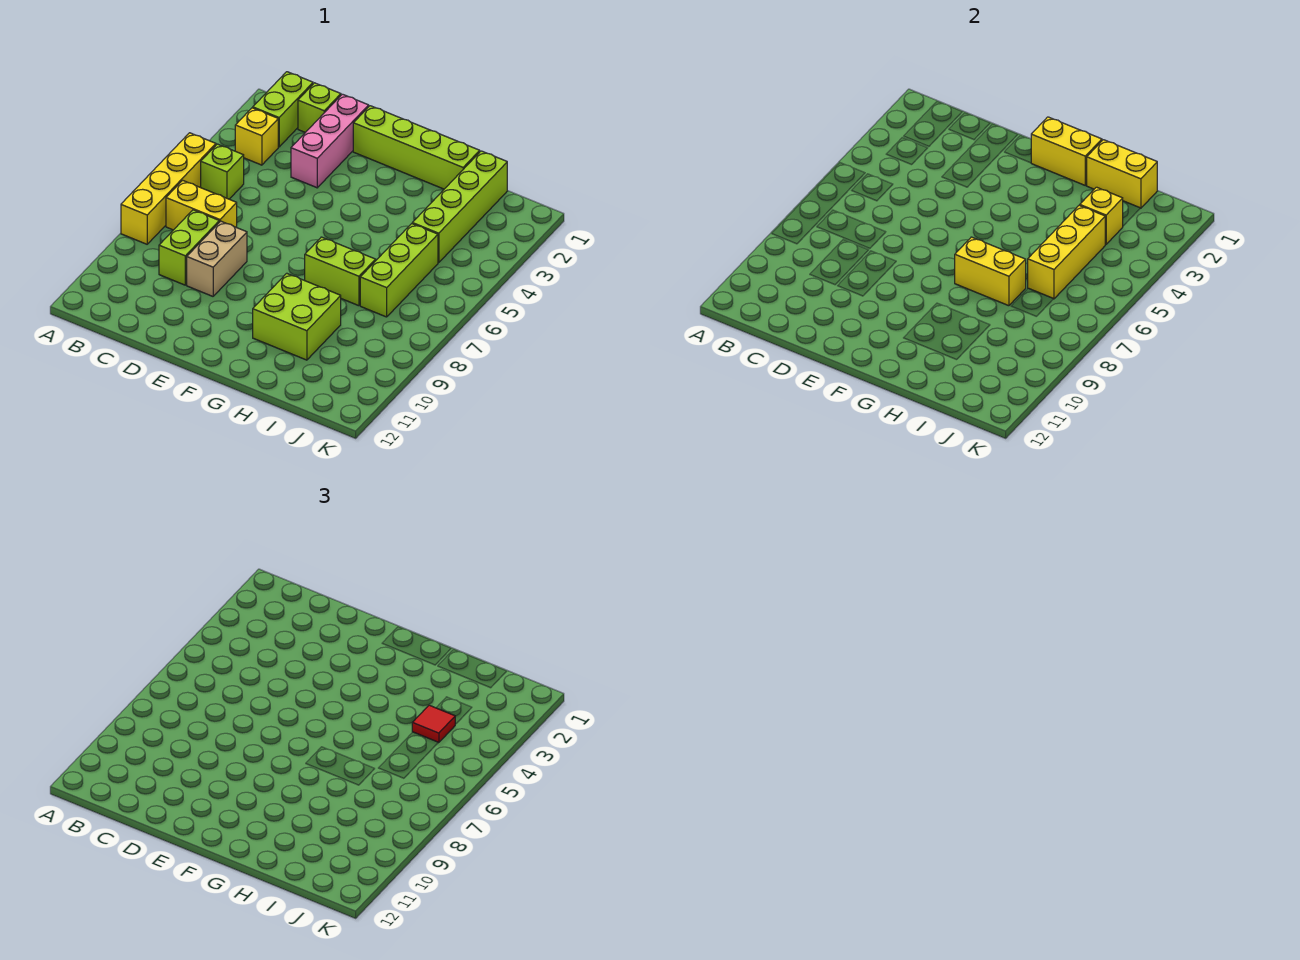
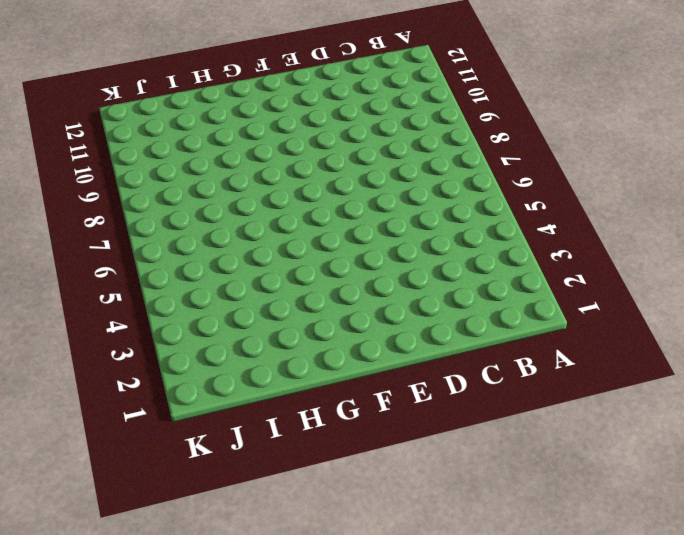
none -> yellow 1x4 brick [121,133,216,244]
none -> lime 1x2 brick [253,72,313,147]
none -> yellow 1x1 brick [235,108,278,165]

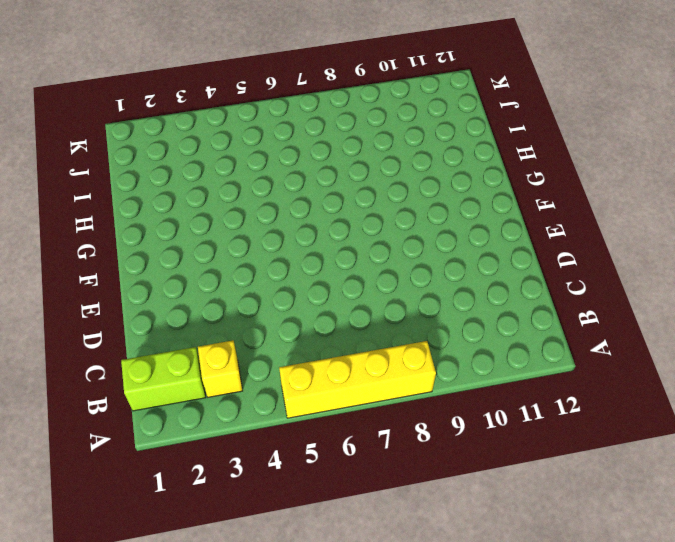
none -> lime 1x1 brick [201,144,244,199]
none -> yellow 1x2 brick [166,180,237,230]
none -> lime 1x1 brick [298,83,341,132]

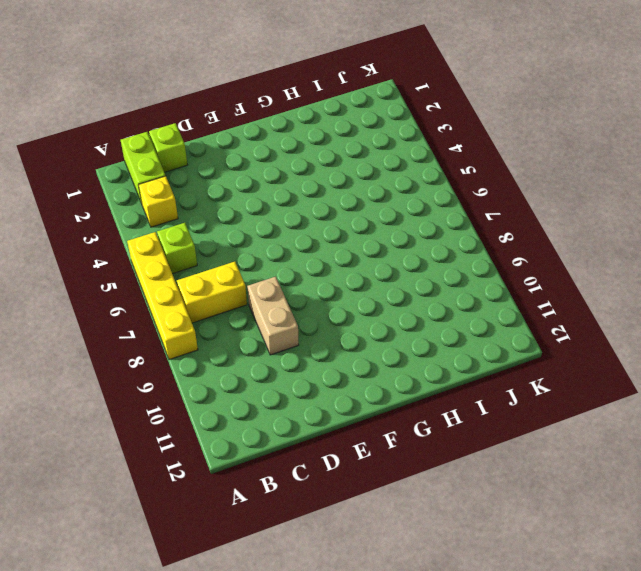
none -> lime 1x2 brick [159,210,219,285]
none -> pink 1x3 brick [291,94,369,188]
none -> lime 1x4 brick [353,106,480,189]

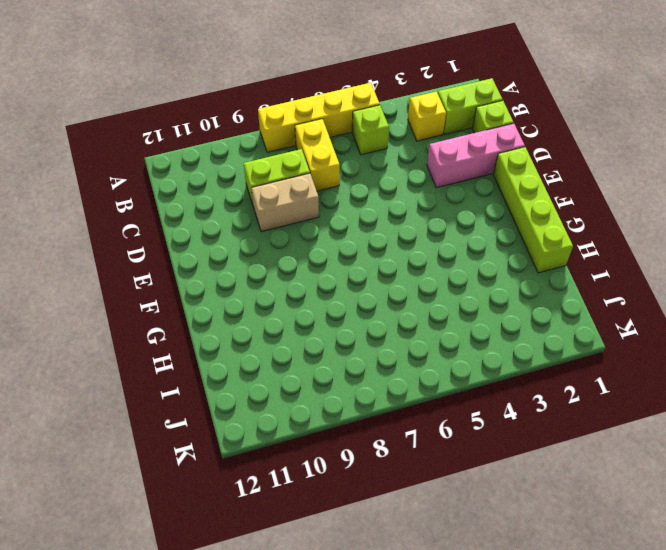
none -> lime 1x2 brick [305,237,376,306]
none -> lime 2x2 brick [253,273,341,360]
none -> lime 1x4 brick [412,151,507,263]

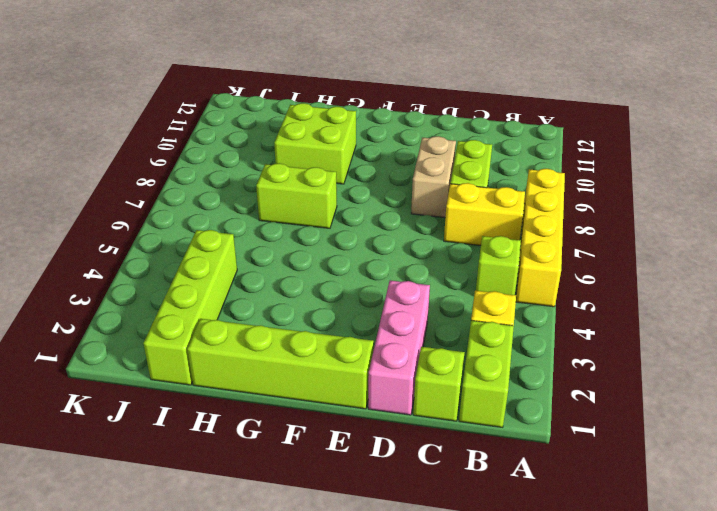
none -> lime 1x3 brick [360,224,438,317]
none -> yellow 1x2 brick [1031,117,1102,185]
none -> yellow 1x2 brick [955,237,1026,306]

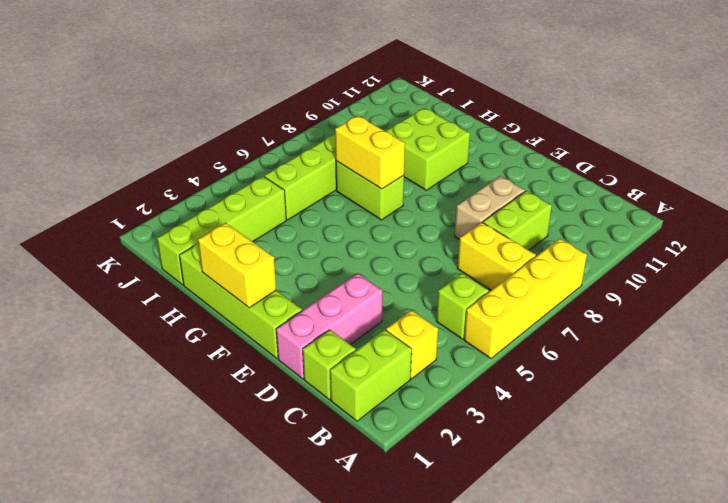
none -> yellow 1x2 brick [1086,140,1157,208]
none -> yellow 1x1 brick [1080,187,1123,244]
none -> yellow 1x3 brick [1028,205,1105,299]

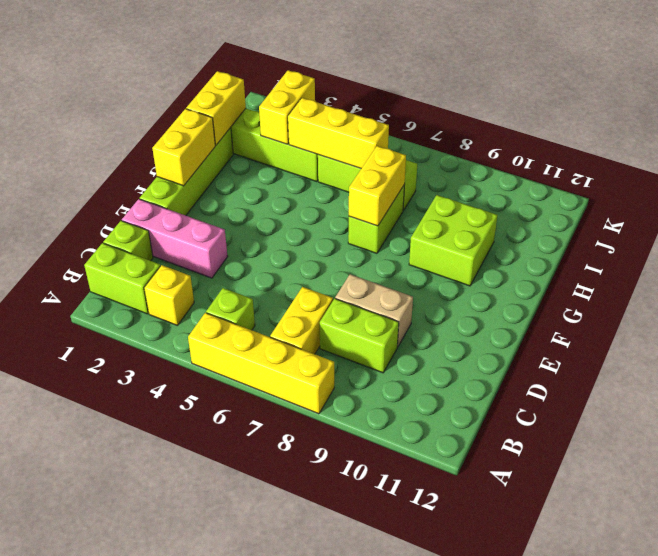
yellow 1x2 brick [259,70,315,144] -> yellow 1x1 brick [1080,187,1123,244]
none -> red 1x1 tile [412,705,455,743]

